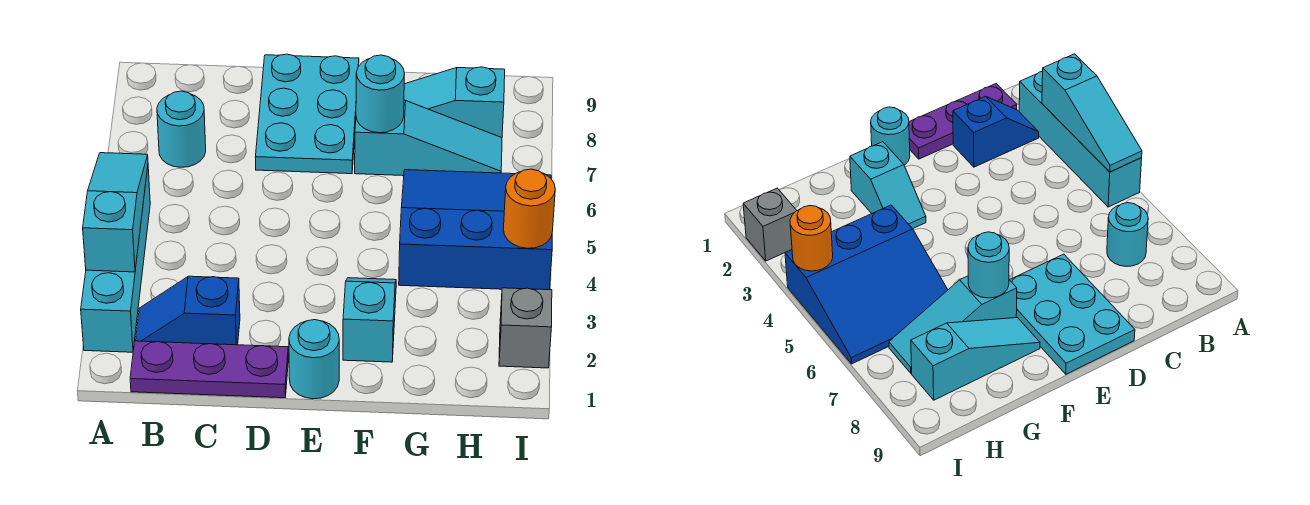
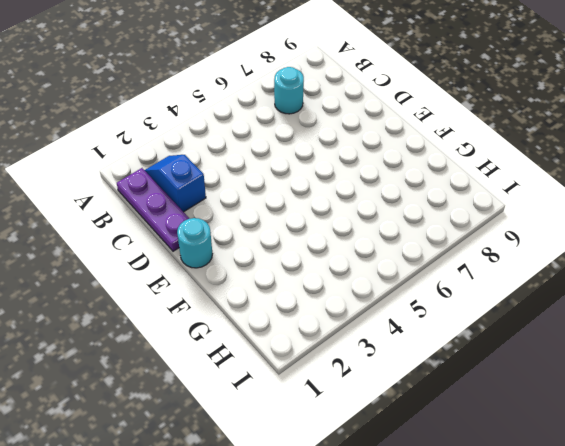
none -> cyan 1x4 brick [81,168,150,352]
none -> cyan 2x3 plate [255,54,359,174]
none -> cyan 1x2 slope [343,278,396,362]

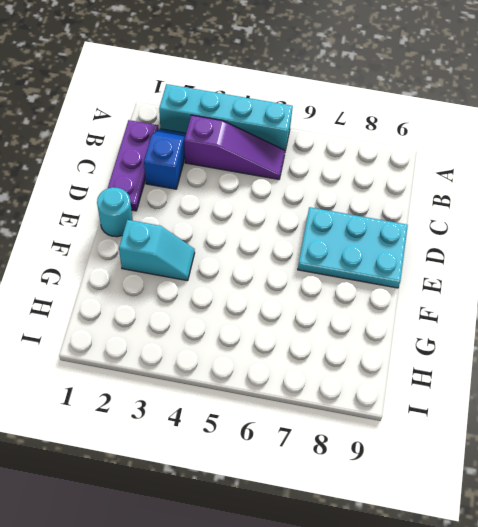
purple 1x3 slope [184,115,285,179] -> none
none -> cyan 1x1 round brick [157,91,206,167]
none -> cyan 1x3 slope [355,100,502,176]
none -> cyan 1x3 slope [404,67,505,138]

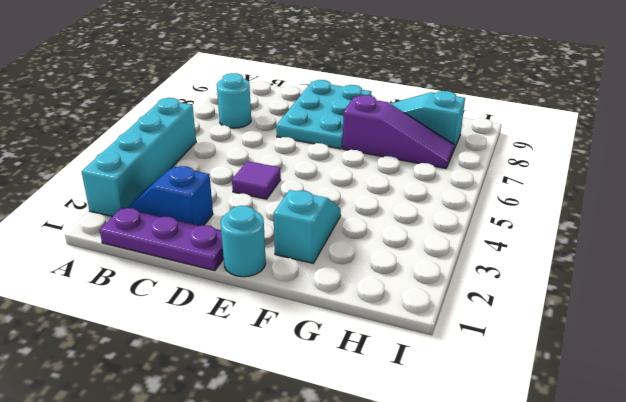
purple 1x1 tile [232,161,281,199] -> none
purple 1x3 slope [343,95,454,169] -> cyan 1x3 slope [355,100,502,176]
none -> blue 3x3 slope [399,170,552,290]
none -> grey 1x1 brick [499,288,552,368]
none -> cyan 1x3 slope [83,153,148,272]

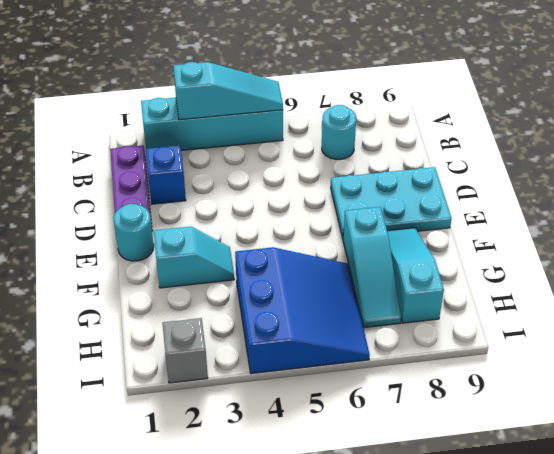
none -> cyan 1x1 round brick [356,55,405,133]
none -> orange 1x1 round brick [503,169,555,248]

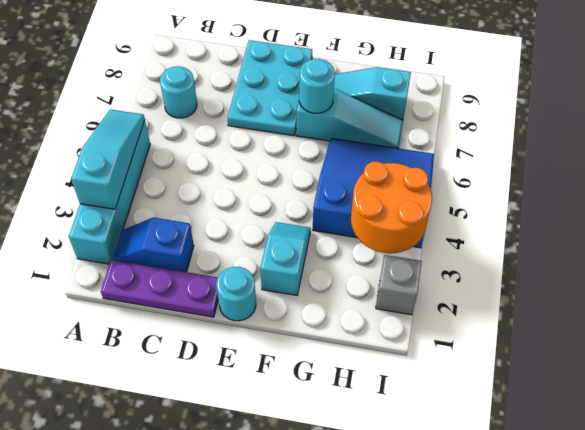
orange 2x2 round brick [351,162,432,253] -> orange 1x1 round brick [503,169,555,248]

